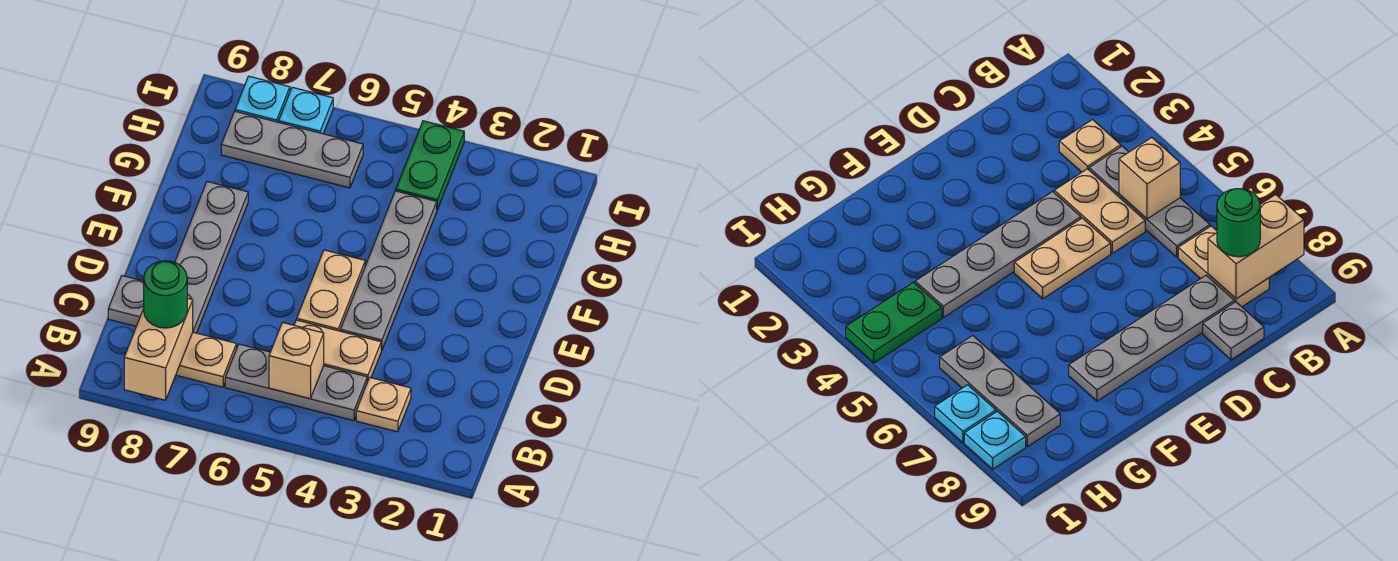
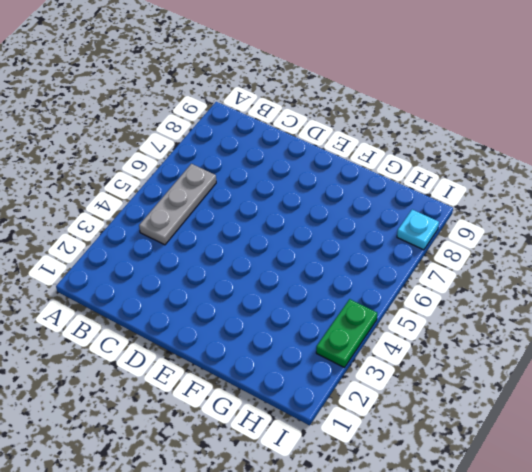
green 1x2 plate [316,299,377,368] -> green 1x2 plate turned to [396,121,464,210]
none -> tan 1x1 plate [356,378,411,432]
none -> tan 1x2 plate [176,332,236,387]
none -> tan 1x2 plate [294,320,381,382]

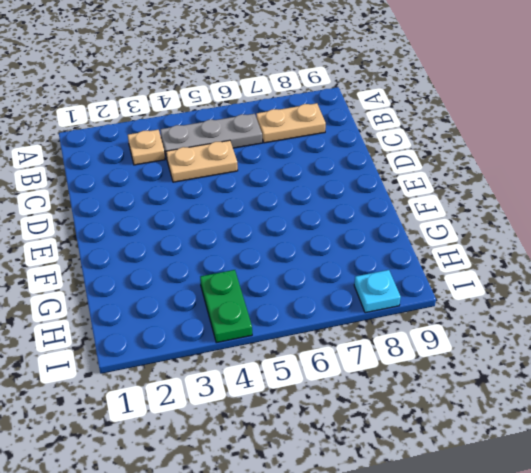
none -> grey 1x4 plate [175,182,248,333]
none -> grey 1x1 plate [108,276,144,326]
none -> grey 1x4 plate [340,191,437,351]

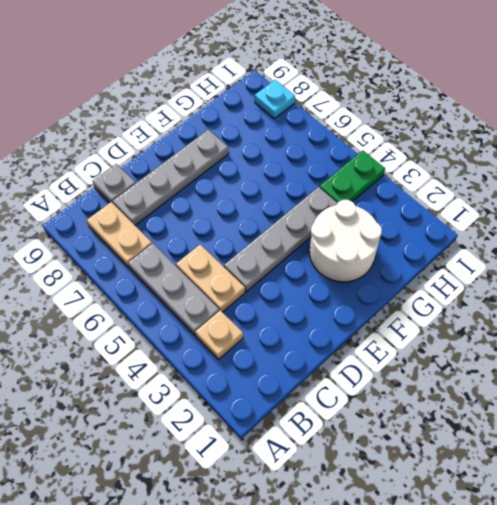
white 2x2 round brick [310,200,382,282] -> none
none -> tan 1x2 plate [297,250,365,331]
none -> grey 1x3 plate [221,111,363,188]
none -> cyan 1x1 plate [279,87,333,134]

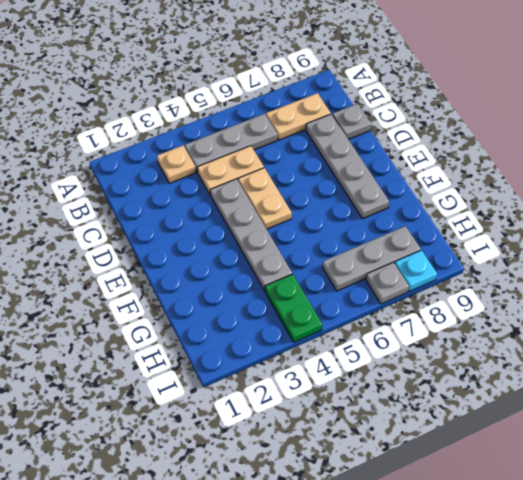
grey 1x1 plate [366,262,409,304] -> cyan 1x1 plate [279,87,333,134]
none -> tan 1x2 brick [124,298,193,400]
none -> tan 1x1 brick [269,322,324,399]
none -> green 1x1 round brick [144,261,187,328]

